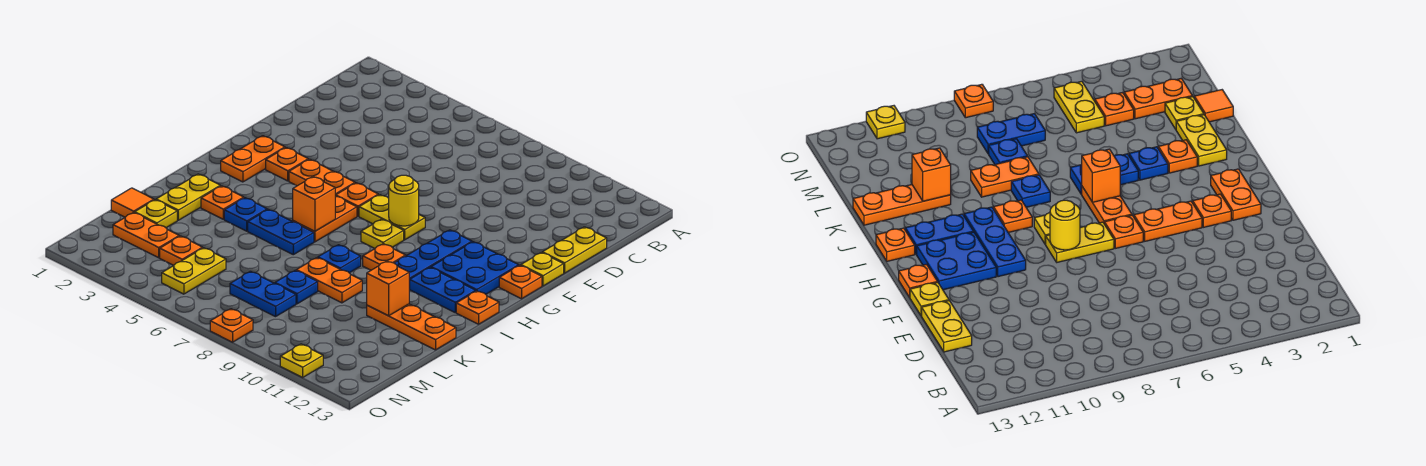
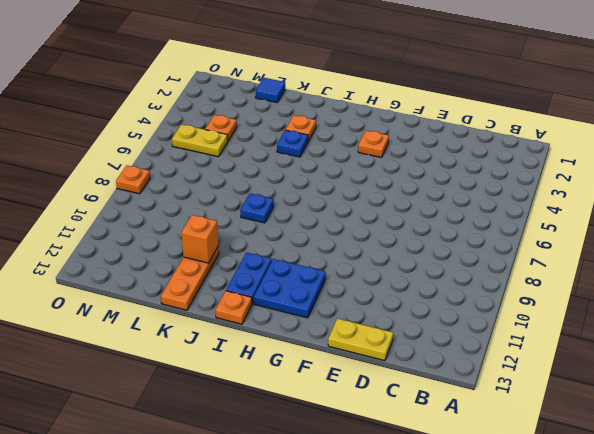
blue 1x1 tile [256,78,285,103] -> orange 1x1 tile [111,188,154,217]
none -> yellow 1x1 plate [521,253,564,286]
none -> orange 1x2 plate [221,136,285,182]
none -> orange 1x2 plate [289,159,355,196]
none -> orange 1x1 plate [336,183,378,216]

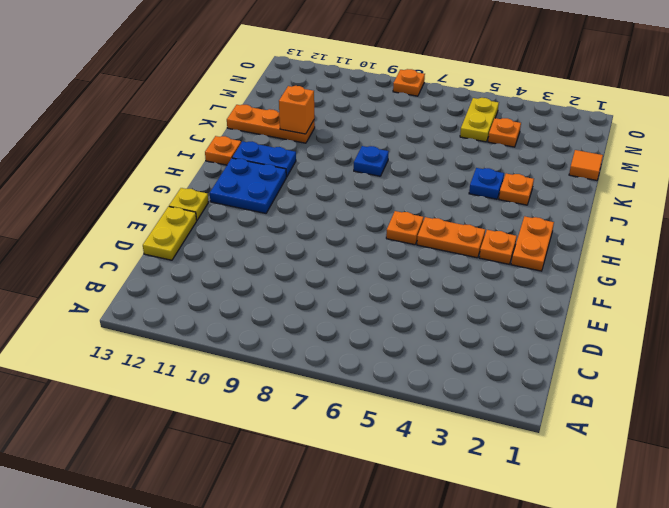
none -> yellow 1x2 plate [359,195,425,240]
none -> blue 1x3 plate [395,230,472,288]
none -> orange 1x1 plate [499,265,542,299]
none -> orange 1x2 plate [293,196,357,242]

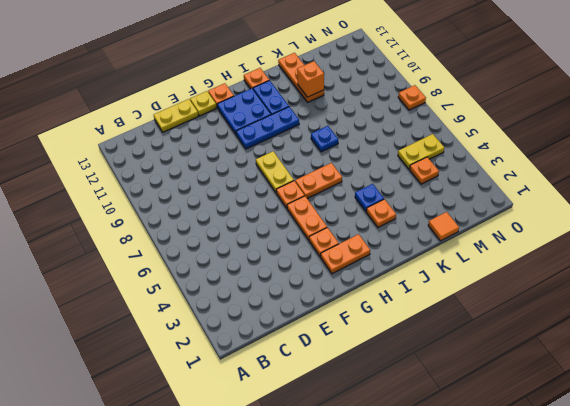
none -> yellow 1x1 plate [361,219,404,248]
none -> orange 1x1 plate [363,244,406,270]
none -> yellow 1x2 plate [156,174,220,220]
none -> blue 1x2 plate [248,210,314,255]

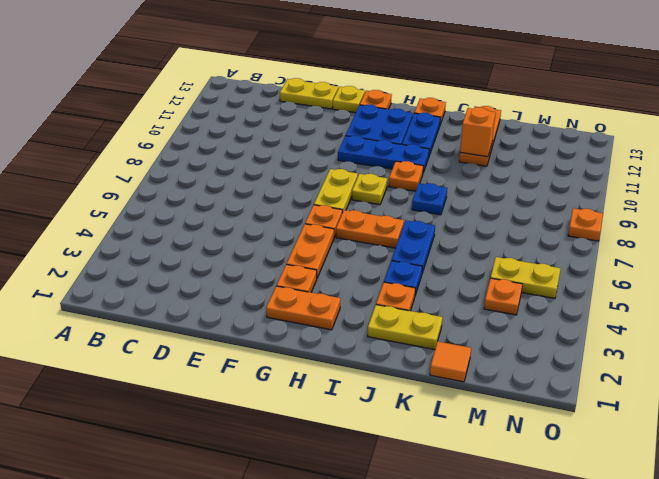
none -> orange 1x2 plate [296,258,362,303]
none -> yellow 1x1 plate [135,200,177,228]
none -> blue 1x1 plate [275,270,318,304]
none -> orange 1x2 plate [113,212,179,258]

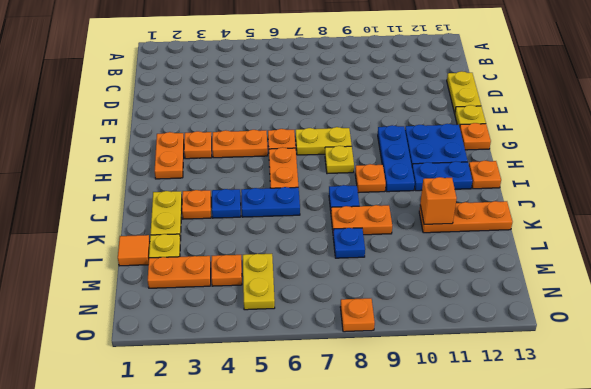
none -> blue 1x2 plate [230,271,296,317]
none -> yellow 1x1 plate [280,344,323,377]
none -> yellow 1x1 round brick [389,175,419,226]
none -> orange 1x1 brick [293,177,335,231]

